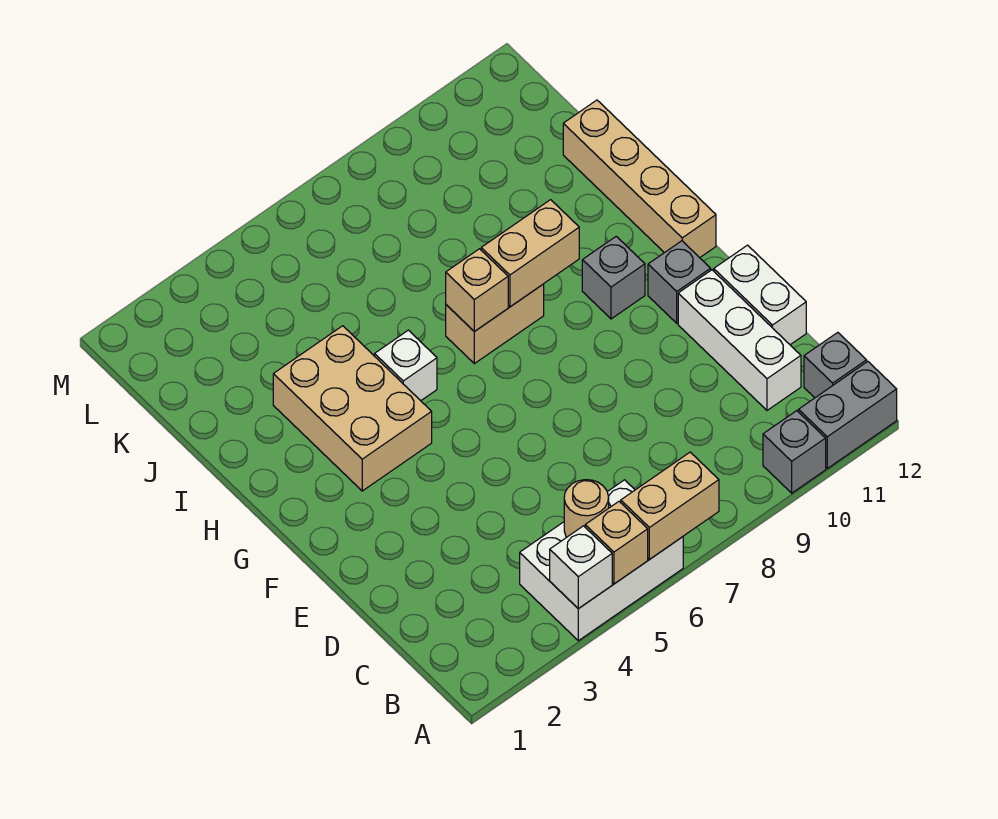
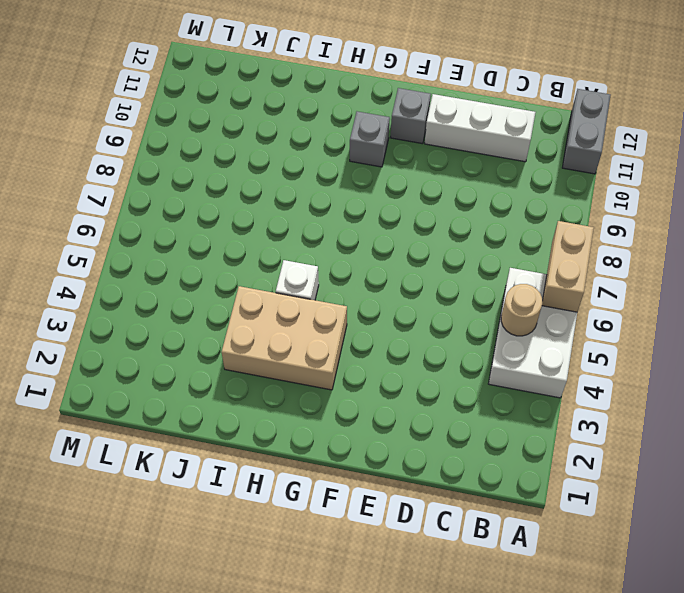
none -> grey 1x1 brick [763,411,826,493]
none -> grey 1x1 brick [804,332,867,398]
none -> white 1x2 brick [714,245,806,345]

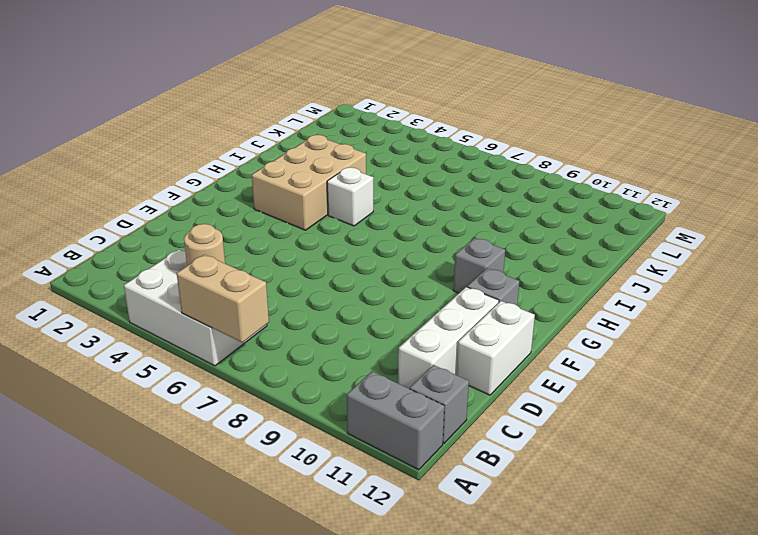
none -> grey 1x1 brick [763,411,826,493]
none -> tan 1x4 brick [563,100,716,258]
none -> tan 1x2 brick [446,284,544,364]

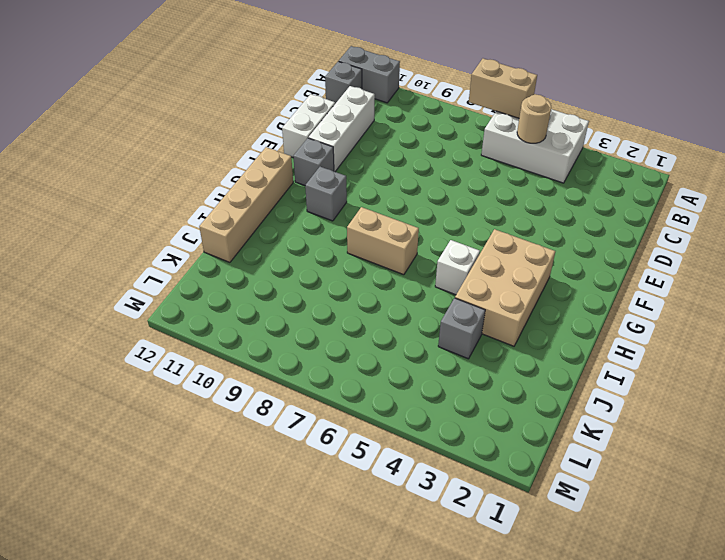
grey 1x1 brick [438,298,485,359] -> grey 1x1 brick moved to [763,411,826,493]
none -> white 1x1 brick [550,526,612,609]
none -> tan 1x1 brick [585,502,648,584]
none -> tan 1x1 brick [446,249,508,332]

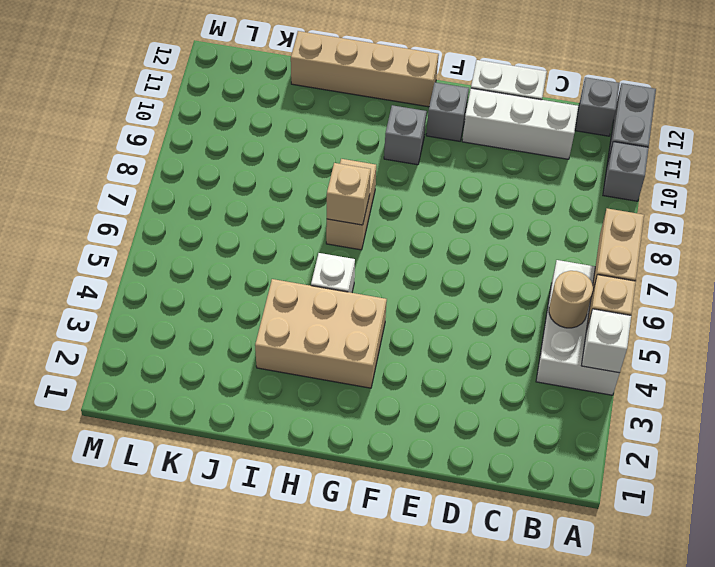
none -> tan 1x2 brick [481,200,579,307]

